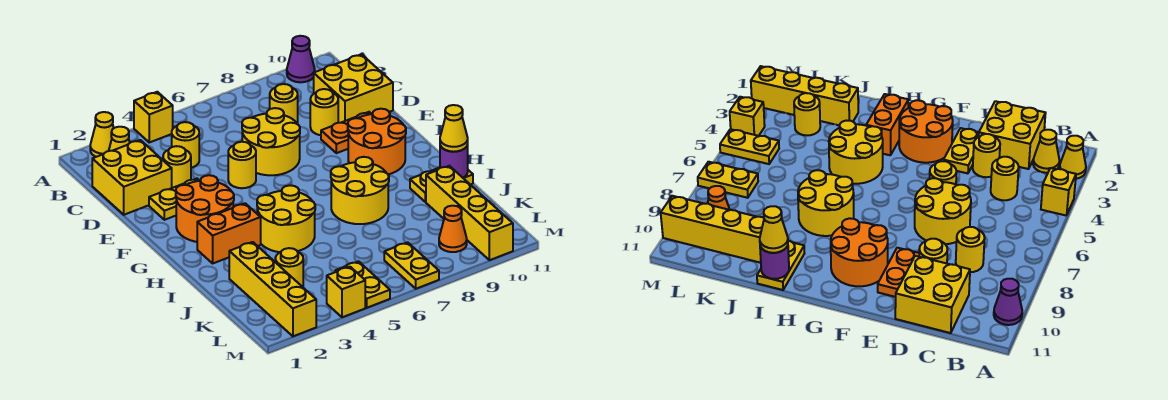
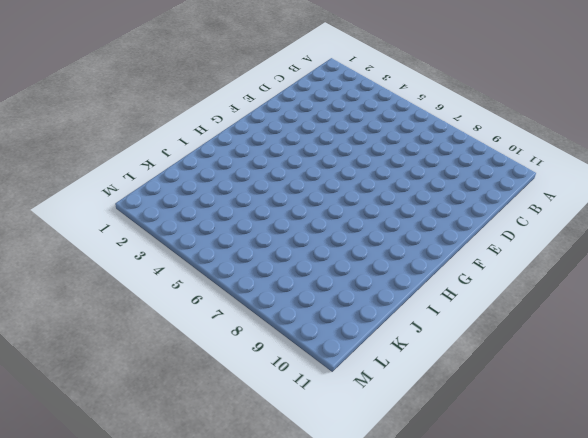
none -> yellow 1x1 cone [90,112,114,157]
none -> yellow 1x1 brick [134,92,173,142]
none -> purple 1x1 cone [287,36,315,82]

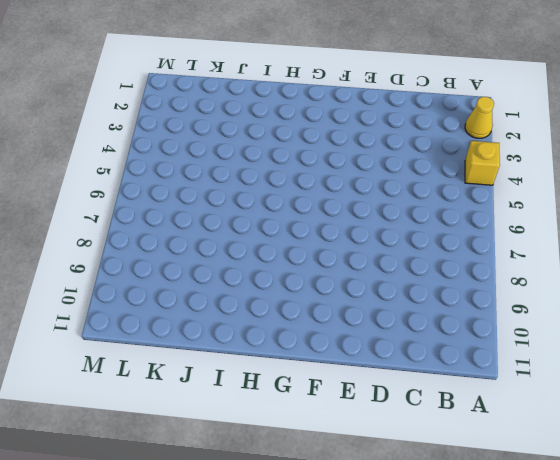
none -> purple 1x1 cone [287,36,315,82]
none -> yellow 1x1 cone [109,127,130,151]
none -> yellow 2x2 brick [92,140,172,215]

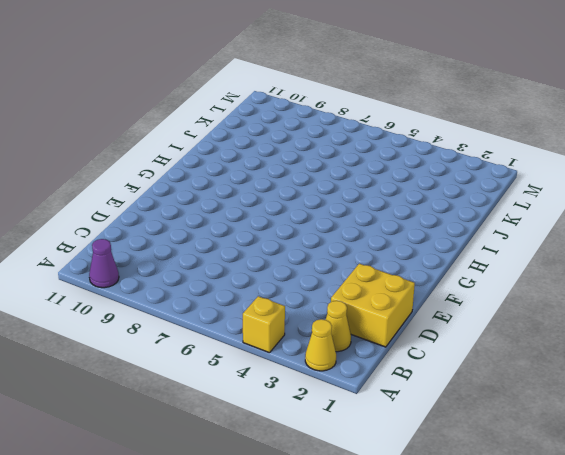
none -> yellow 1x1 round brick [172,122,199,168]
none -> yellow 1x1 round brick [270,84,298,123]
none -> yellow 2x2 brick [314,54,393,123]

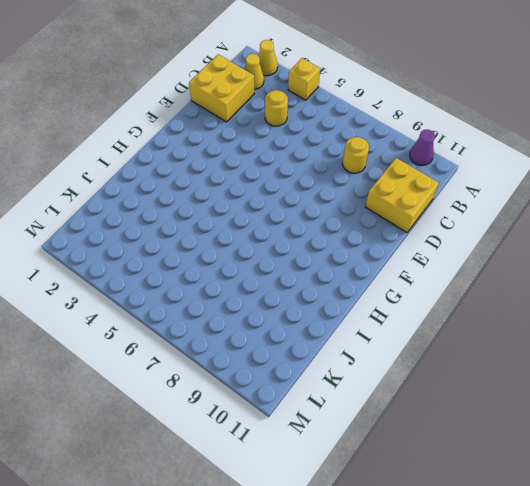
none -> yellow 1x1 round brick [163,146,191,188]
none -> yellow 2x2 round brick [242,108,300,175]
none -> yellow 1x1 round brick [310,89,338,135]

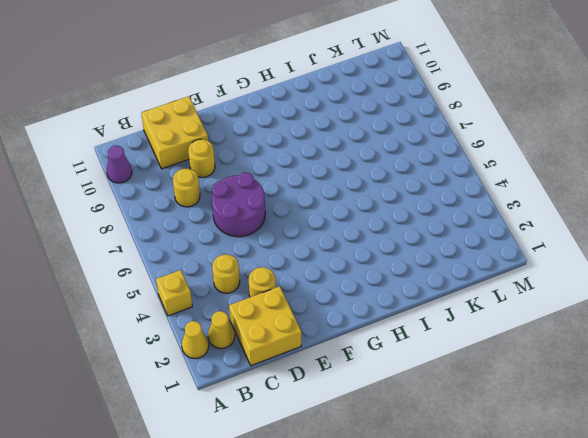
purple 2x2 round brick [212,173,265,237] -> yellow 2x2 round brick [242,108,300,175]
none -> yellow 1x2 plate [149,179,199,220]
none -> yellow 1x1 round brick [228,142,256,188]
none -> orange 1x2 plate [321,112,371,153]

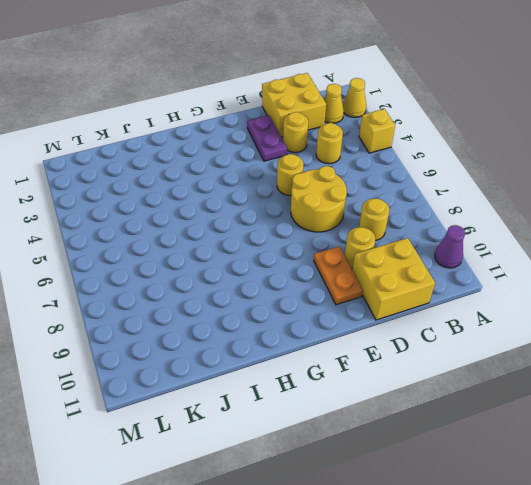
purple 1x2 plate [247,115,287,161] -> yellow 1x2 plate [149,179,199,220]
none -> orange 2x2 round brick [176,175,234,242]
none -> orange 2x2 round brick [348,109,406,174]
none -> orange 1x2 brick [197,203,261,263]

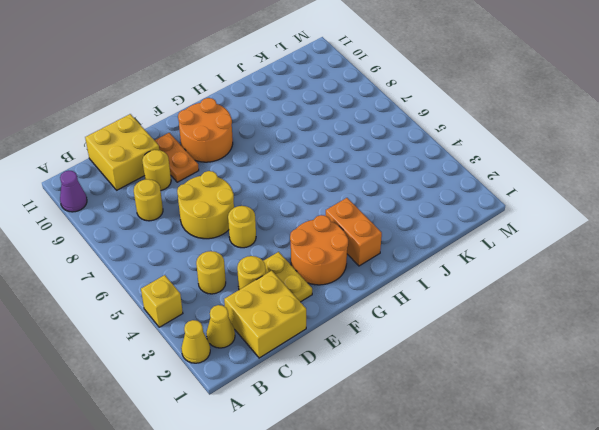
none -> yellow 2x2 round brick [257,185,315,252]
none -> yellow 2x2 round brick [331,157,389,224]
none -> yellow 1x2 plate [410,168,473,202]

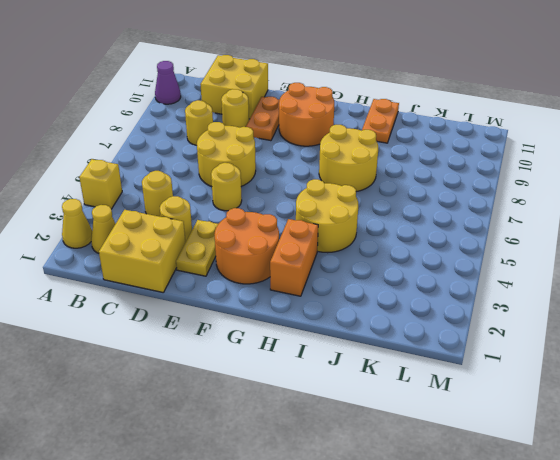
orange 1x2 plate [362,99,399,143] -> yellow 1x2 plate [410,168,473,202]
none -> yellow 1x4 brick [229,242,316,336]
none -> yellow 1x4 brick [426,166,513,260]
none -> yellow 1x1 round brick [275,248,303,287]

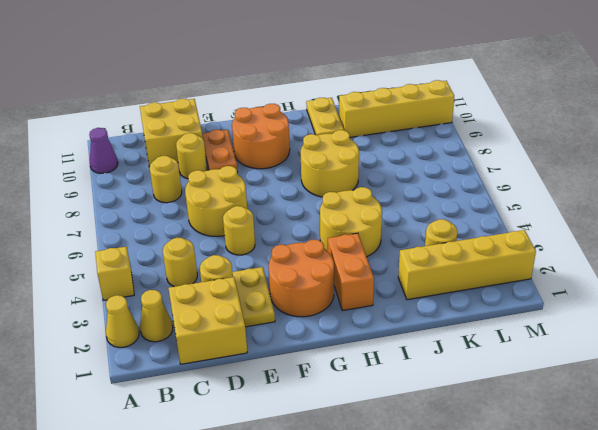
none -> yellow 1x2 plate [335,262,390,308]
none -> yellow 1x2 plate [384,242,439,289]
none -> orange 1x1 cone [439,206,467,252]

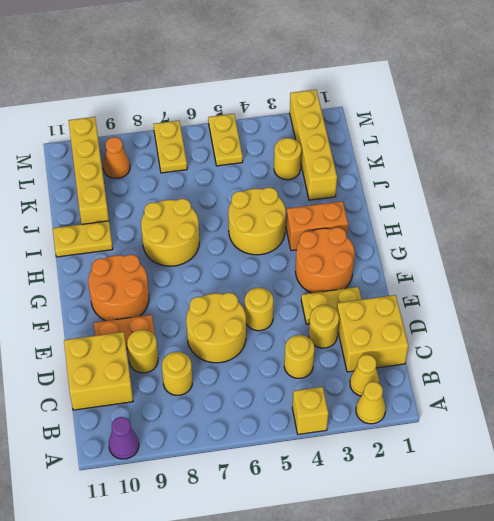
none -> yellow 1x1 brick [327,267,365,317]
none -> purple 1x1 round brick [440,145,468,178]
none -> yellow 1x1 cone [440,105,468,152]

